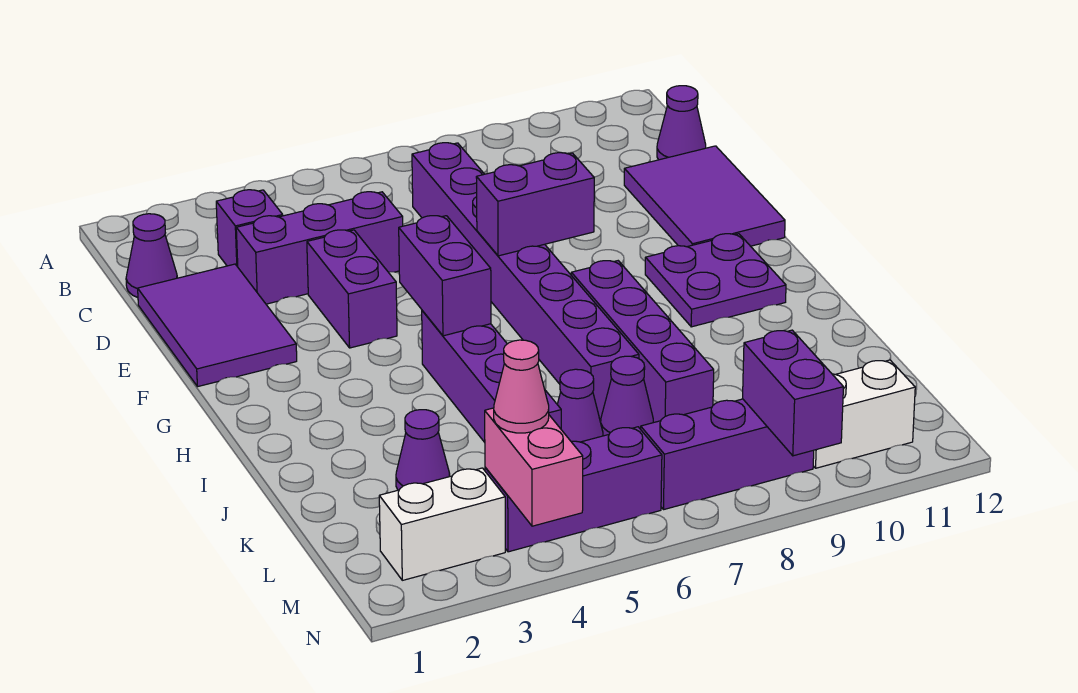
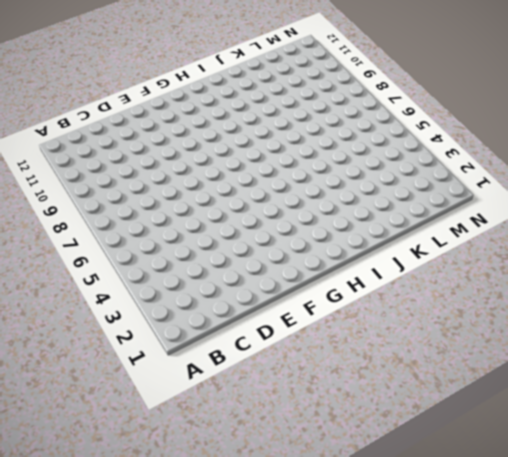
none -> purple 1x1 cone [126,214,177,298]
none -> purple 1x1 brick [216,190,283,267]
none -> purple 1x8 brick [412,143,639,419]

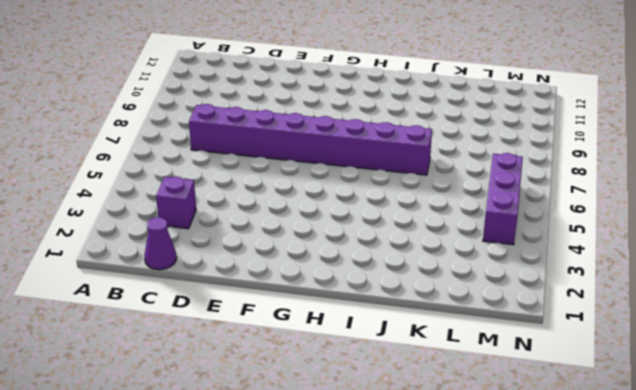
none -> purple 1x1 cone [657,86,706,160]
none -> purple 2x3 tile [138,264,297,387]
none -> purple 1x3 brick [236,192,403,304]

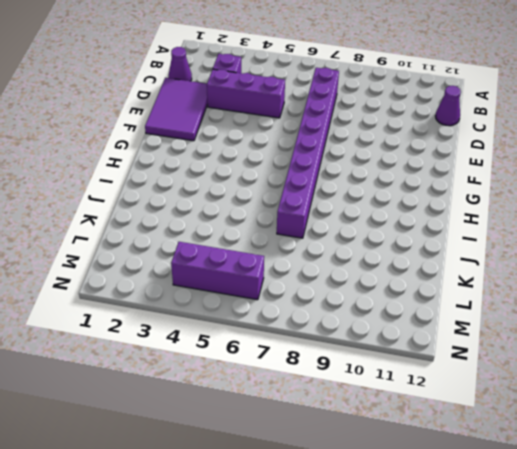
none -> purple 2x3 tile [624,146,785,247]
none -> purple 1x2 brick [307,230,397,348]
none -> purple 2x2 plate [645,234,786,327]

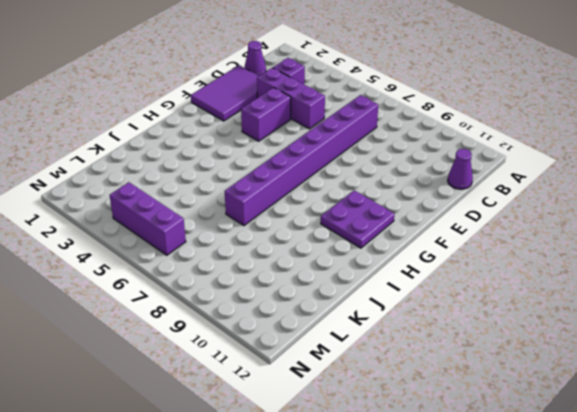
none -> purple 2x3 tile [624,146,785,247]
none -> purple 1x4 brick [422,311,561,442]
none -> purple 1x4 brick [571,261,714,423]

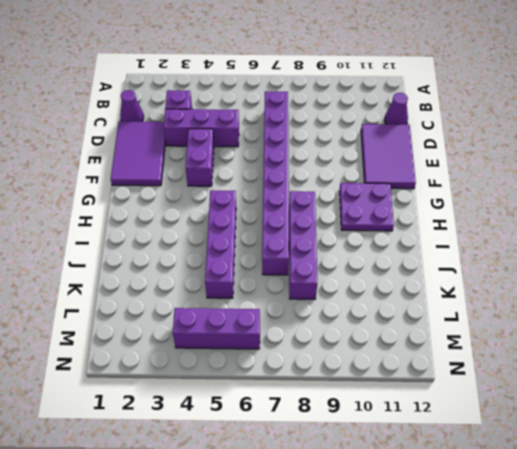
none -> purple 1x1 cone [396,410,450,490]
none -> purple 1x1 cone [557,369,603,442]
none -> purple 1x1 cone [601,356,653,436]

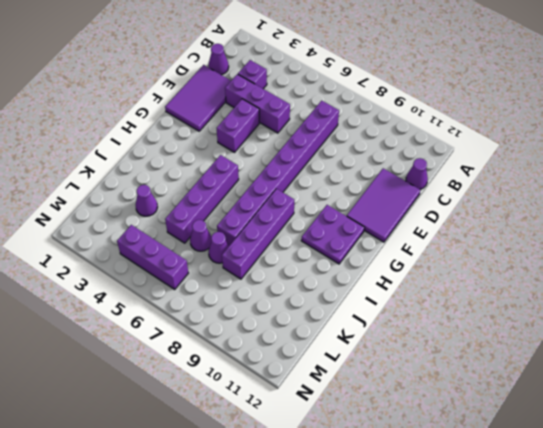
none -> white 1x2 brick [379,468,505,580]
none -> purple 1x3 brick [641,399,814,509]
none -> white 1x2 brick [813,360,915,468]

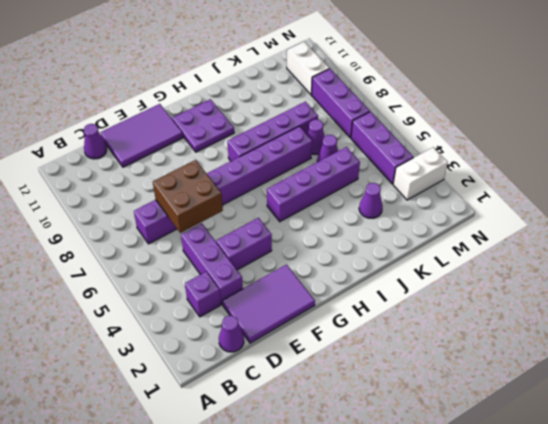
brown 2x2 brick [153,160,223,233] -> none
white 1x2 brick [393,147,448,200] -> white 1x2 brick turned to [379,468,505,580]
none -> purple 1x2 brick [476,153,594,256]
none -> purple 1x2 brick [399,216,491,336]
none -> pink 1x2 brick [485,408,583,526]

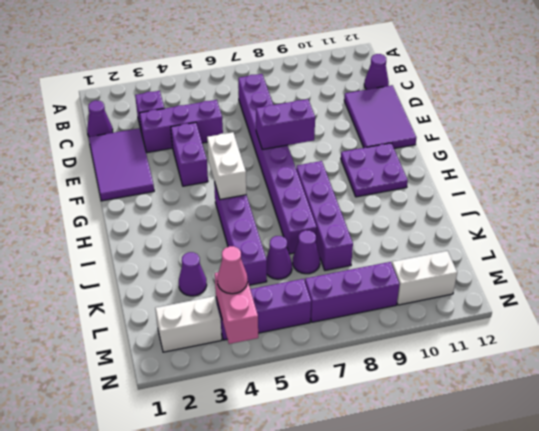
white 1x2 brick [207,132,246,199] -> purple 1x2 brick [399,216,491,336]
none -> purple 1x2 brick [743,330,843,456]

